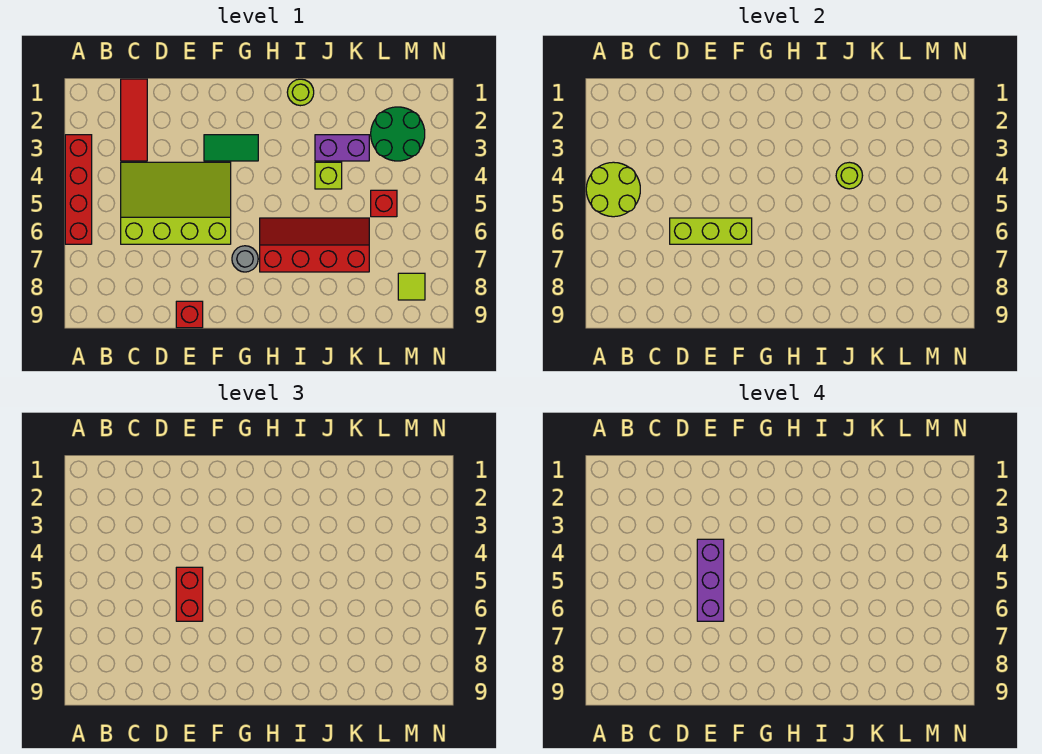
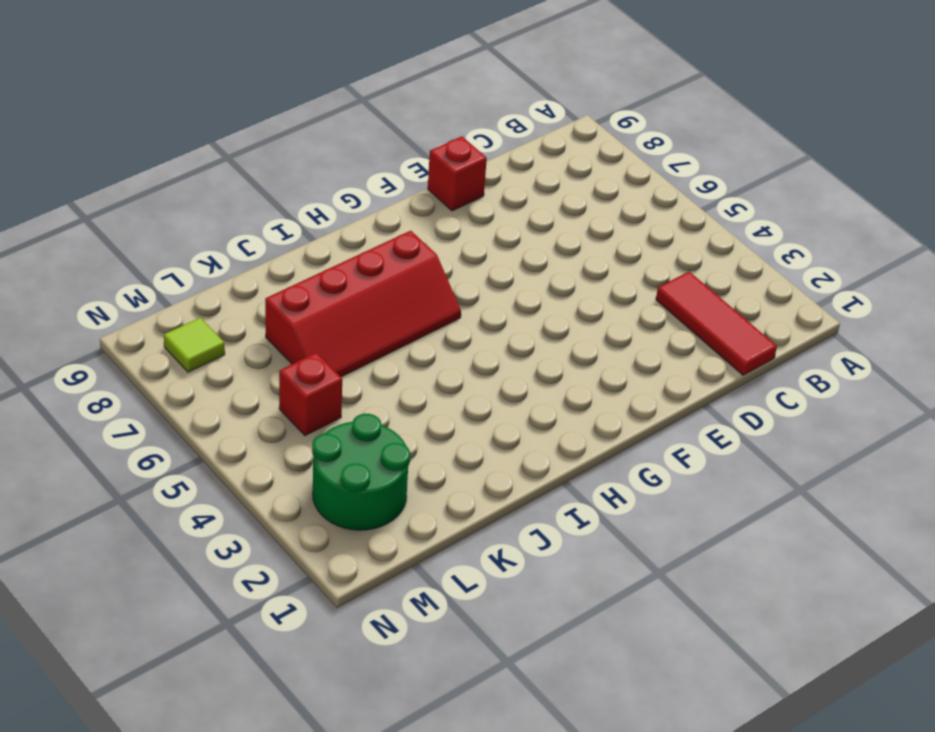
none -> red 1x4 brick [65,135,92,244]
none -> lime 3x4 slope [121,162,231,244]
none -> green 1x2 tile [204,135,258,161]

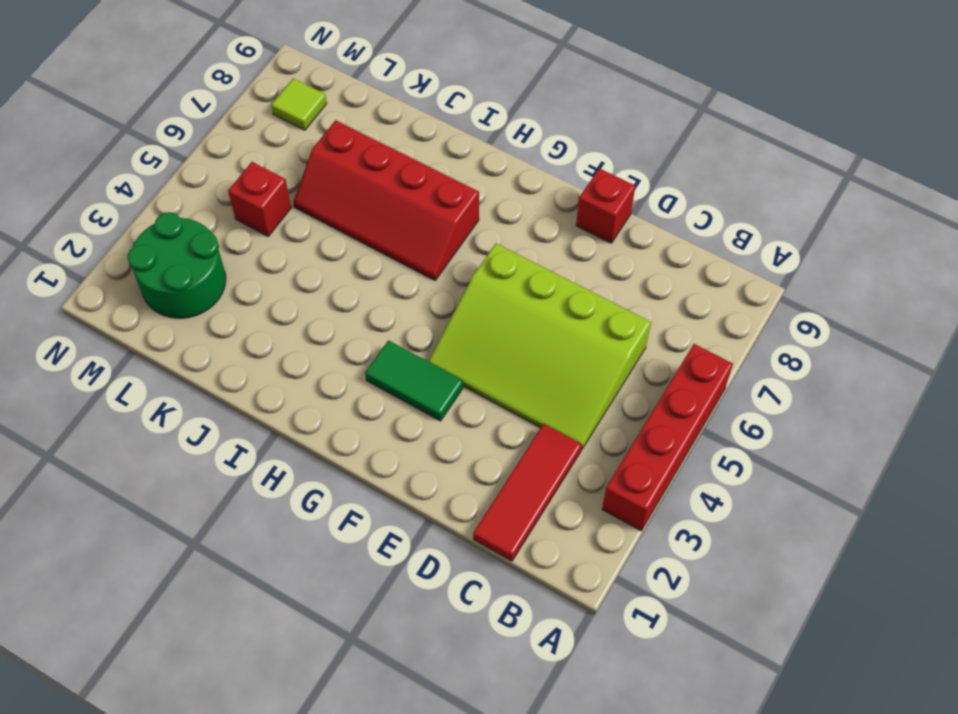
none -> grey 1x1 round brick [232,246,258,272]
none -> lime 1x1 round brick [287,79,314,106]
none -> purple 1x2 brick [315,135,369,161]

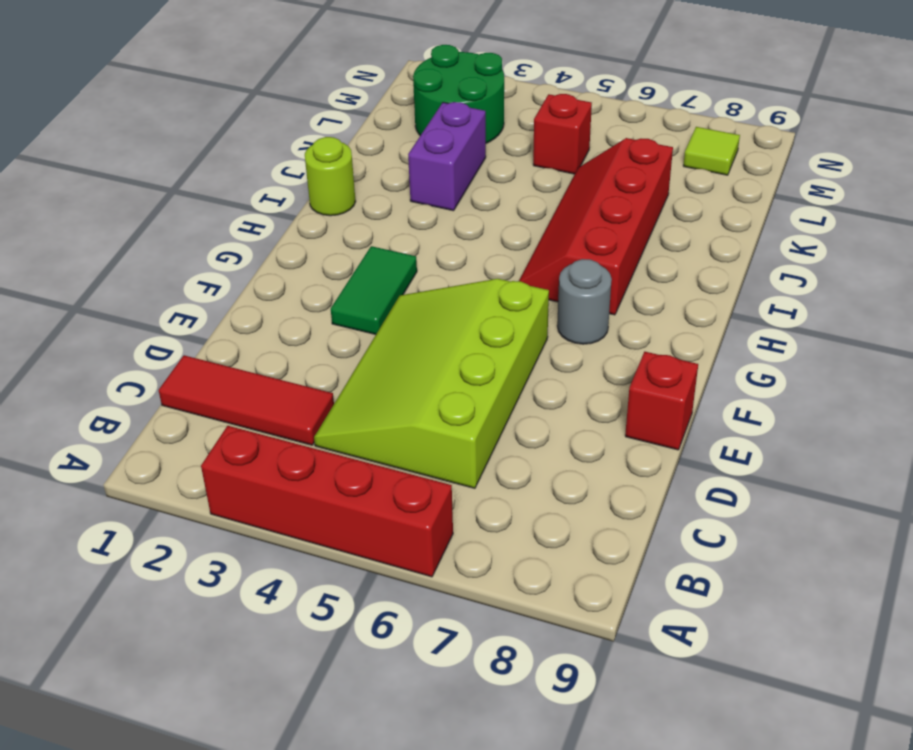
none -> lime 1x1 brick [315,162,342,189]
none -> lime 2x2 round brick [586,162,640,217]
none -> lime 1x3 brick [670,218,752,244]

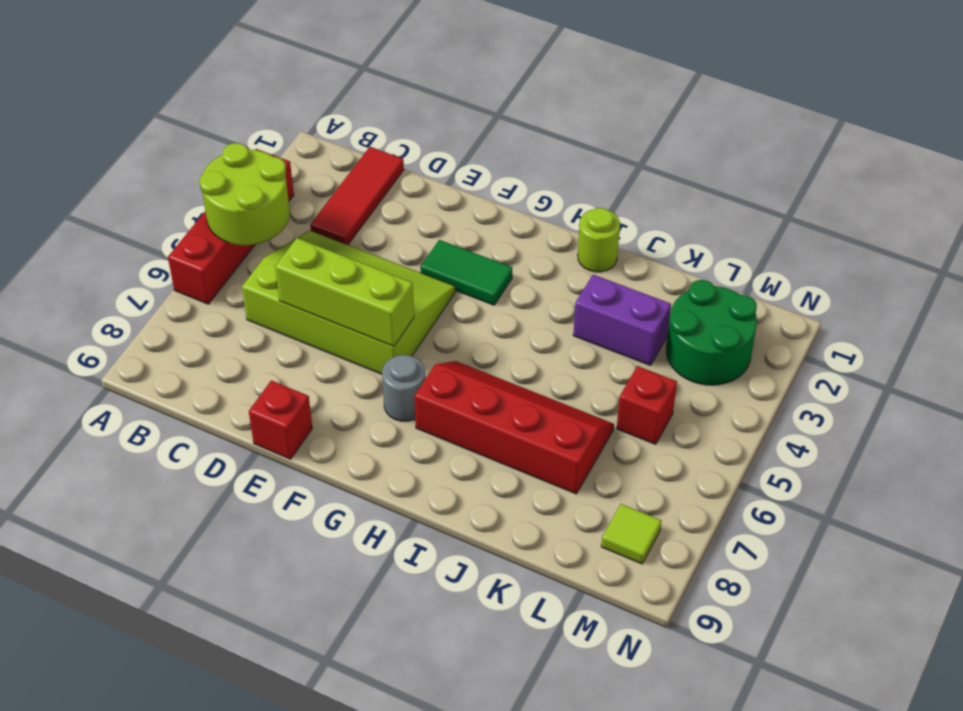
none -> lime 1x1 brick [315,162,342,189]
none -> lime 1x1 round brick [836,162,863,189]
none -> red 1x2 brick [176,567,203,621]

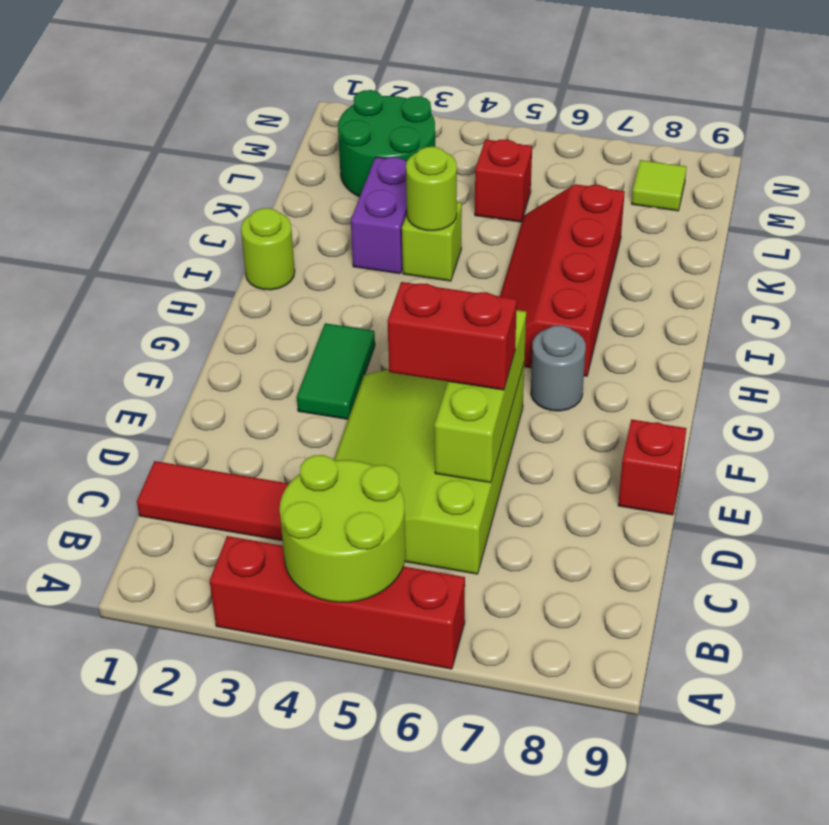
none -> purple 1x3 brick [697,539,724,621]

